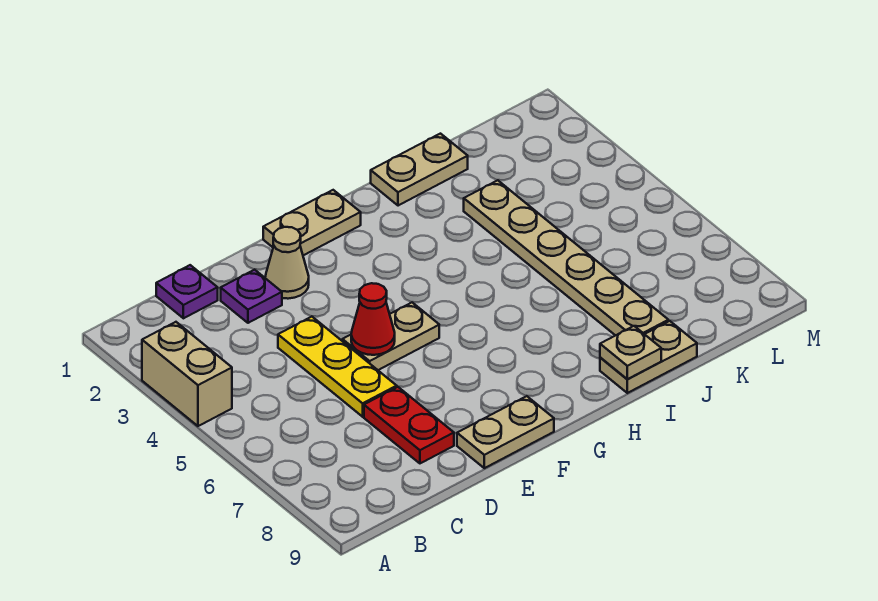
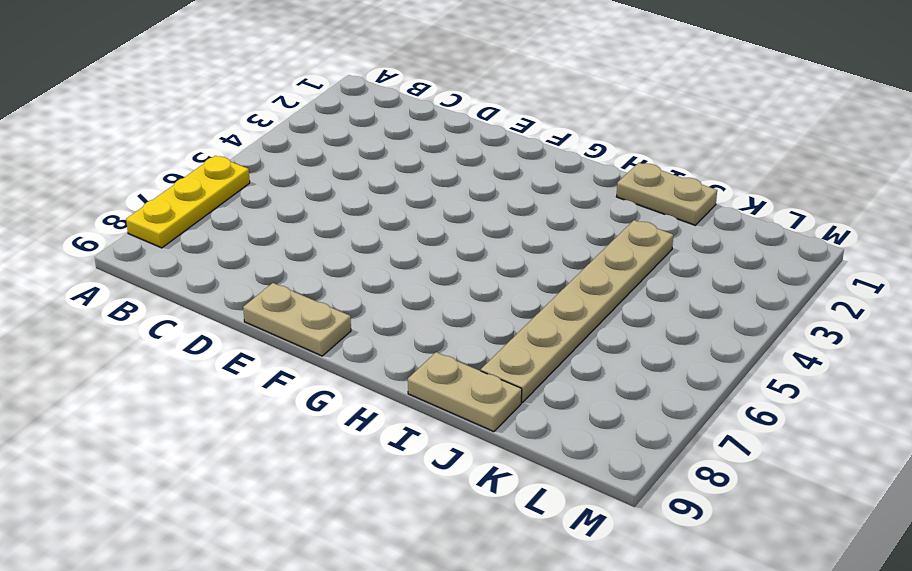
yellow 1x3 plate [126,156,250,248] -> yellow 1x3 plate moved to [278,317,397,417]
none -> tan 1x2 brick [142,322,232,426]
none -> purple 1x1 plate [156,265,218,318]
none -> purple 1x1 plate [221,270,282,323]

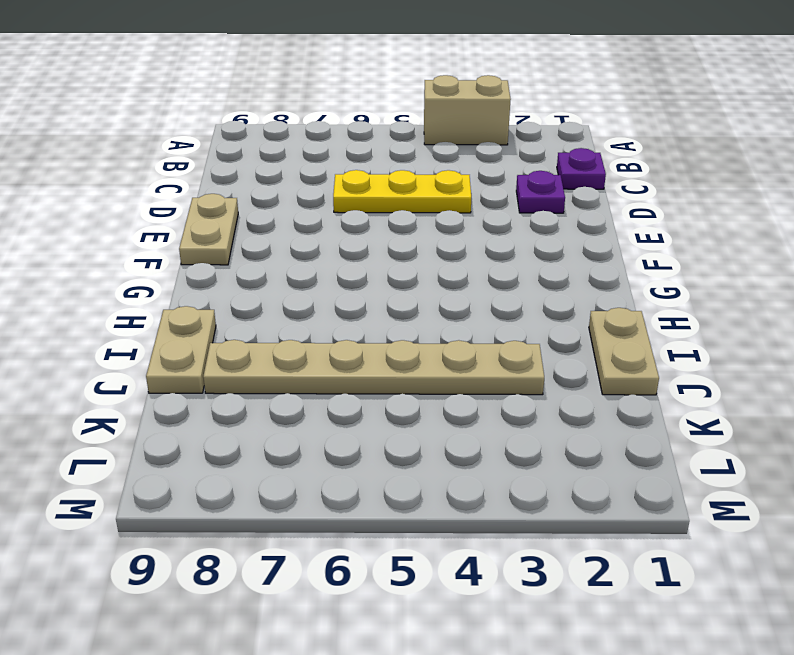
none -> red 1x2 plate [364,387,454,463]
none -> tan 1x1 cone [265,227,309,299]
none -> tan 1x2 plate [342,303,439,370]

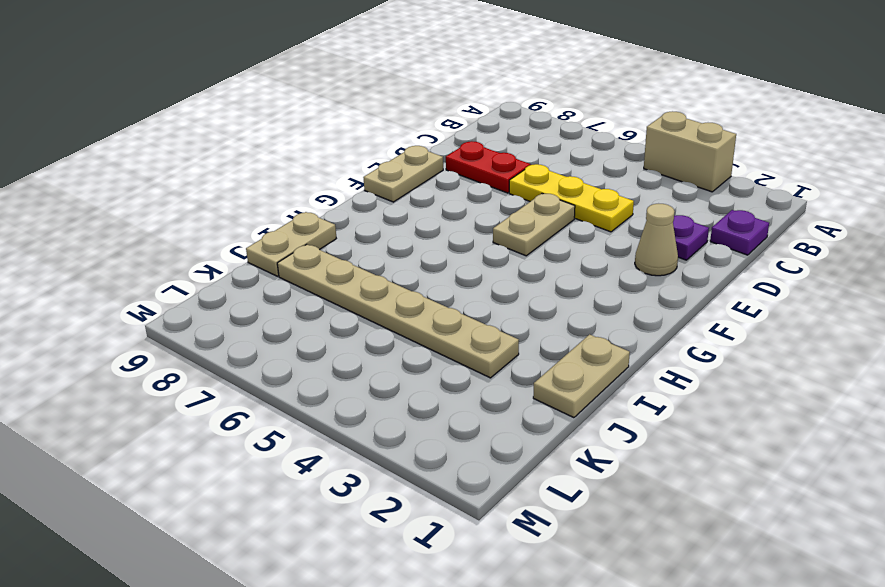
none -> tan 1x2 plate [263,190,361,255]
none -> red 1x1 cone [351,283,395,355]
none -> tan 1x1 plate [600,326,661,379]

